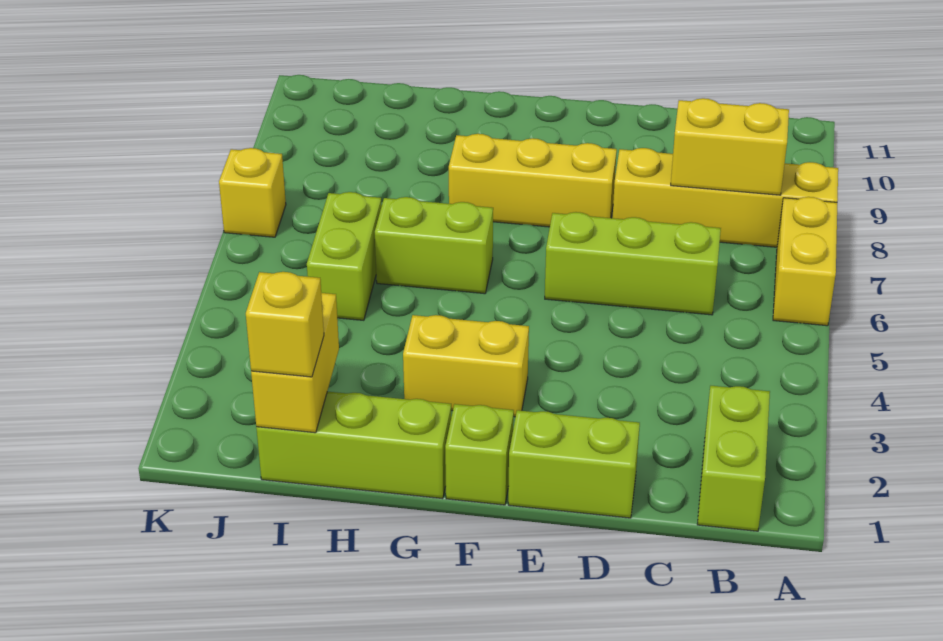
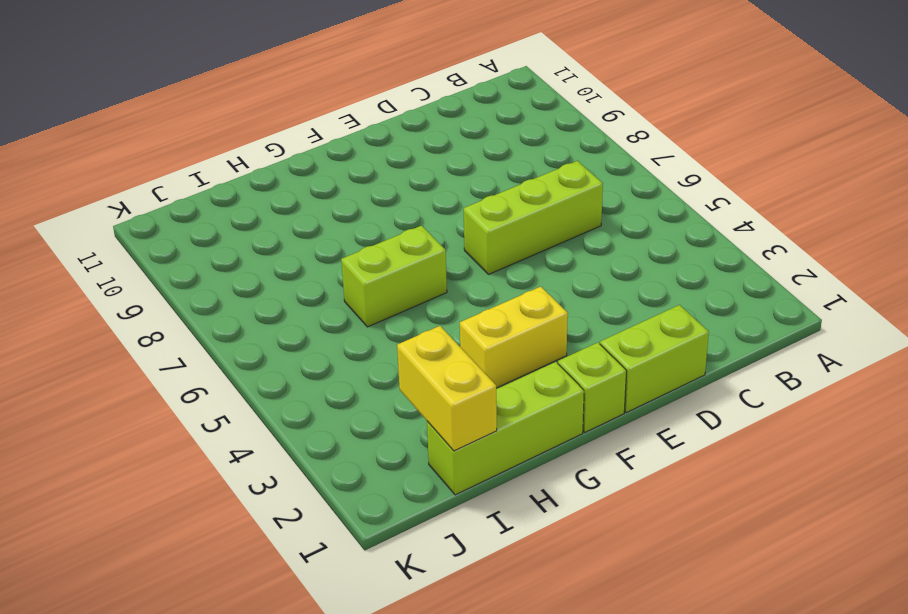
none -> yellow 1x2 brick [773,197,837,326]
none -> yellow 1x4 brick [613,148,838,247]
none -> lime 1x2 brick [697,386,770,531]

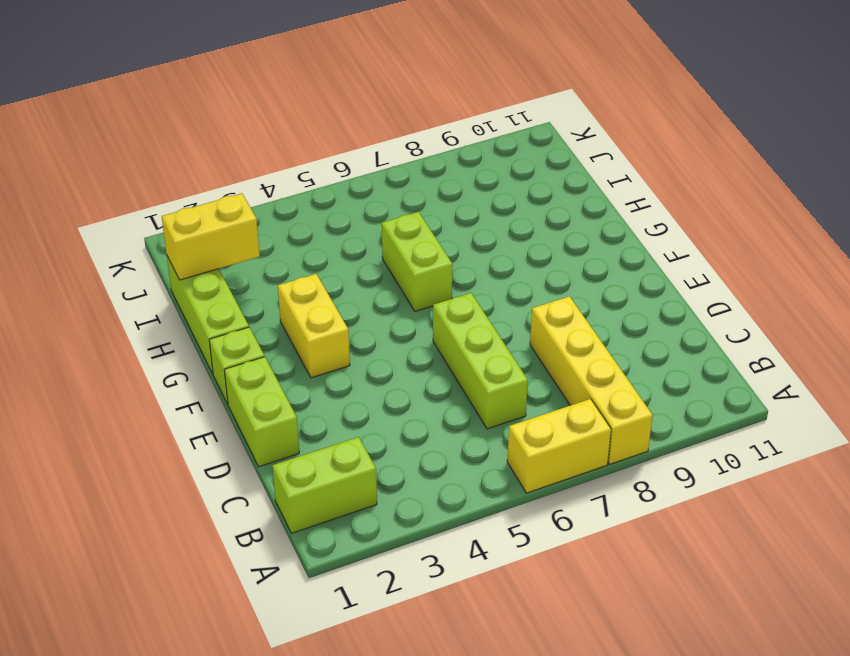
none -> yellow 1x3 brick [449,133,617,227]
none -> lime 1x2 brick [307,192,382,320]
none -> yellow 1x1 brick [219,148,286,237]

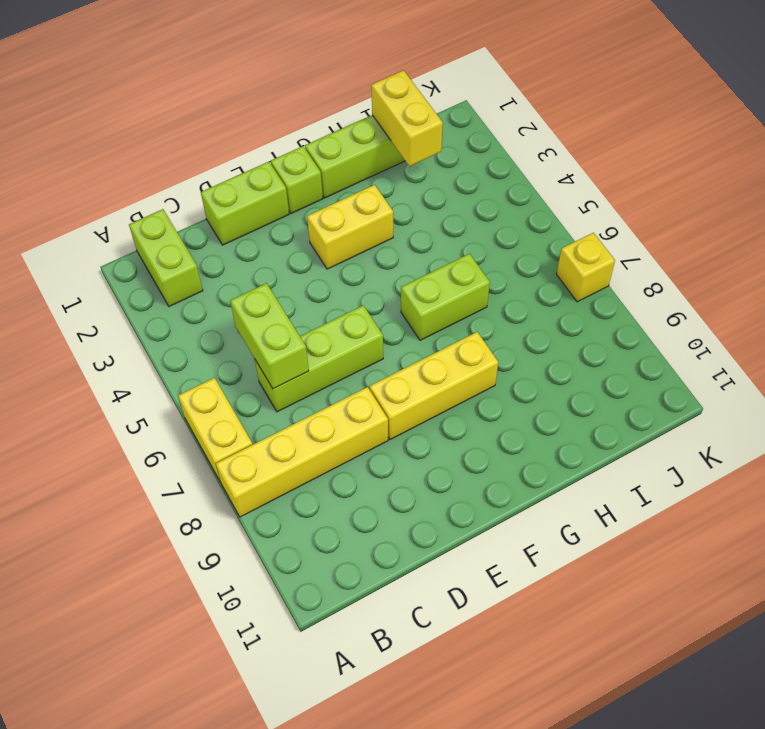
lime 1x2 brick [230,283,309,389] -> lime 1x2 brick moved to [307,192,382,320]
none -> yellow 1x2 brick [671,98,789,195]
none -> yellow 1x1 brick [246,272,324,377]

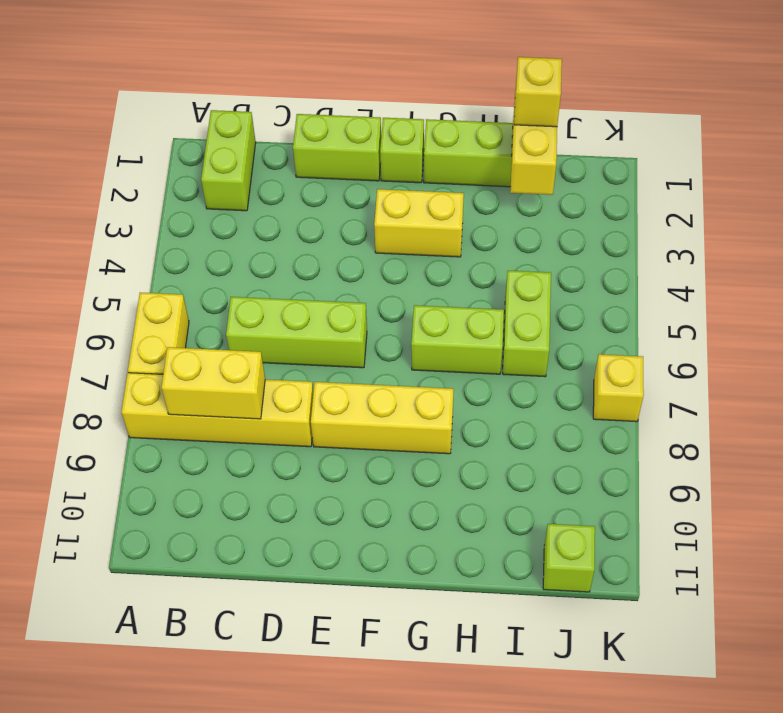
lime 1x1 brick [543,524,595,592] -> none

